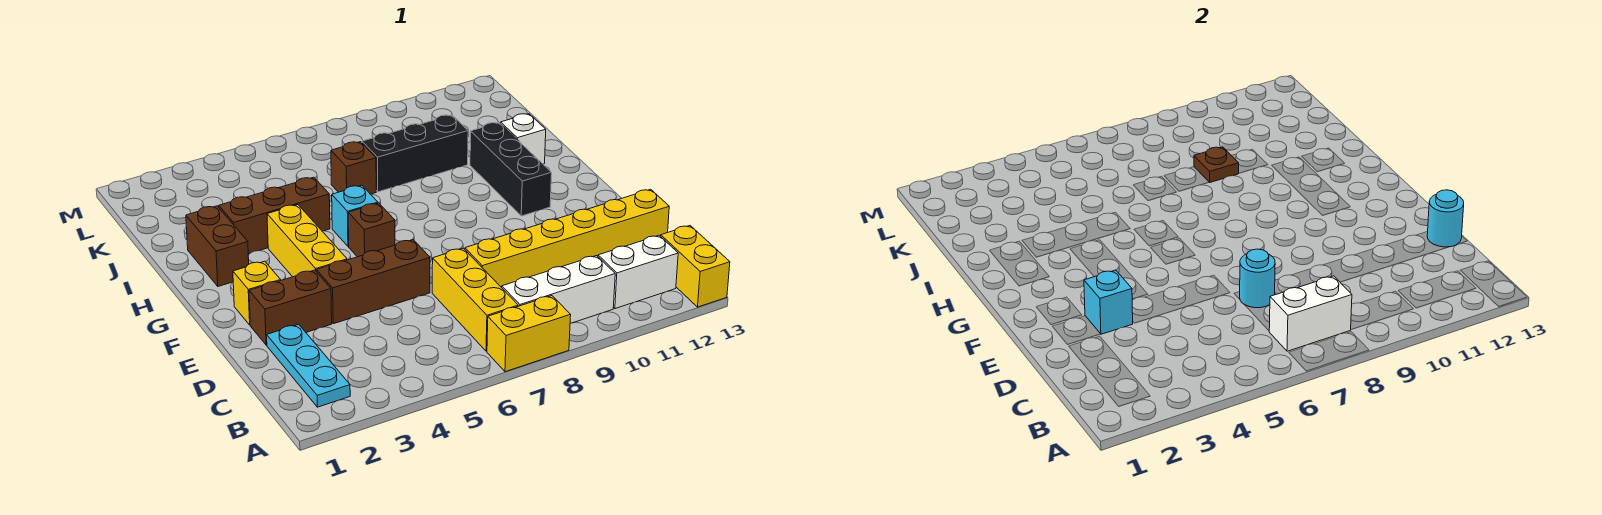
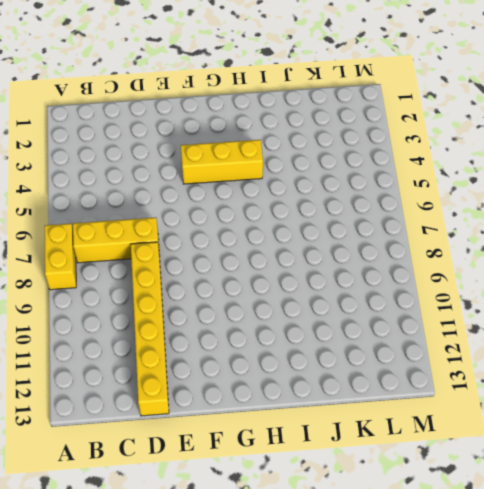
none -> yellow 1x2 brick [661,226,730,307]
none -> cyan 1x3 plate [267,324,350,407]
none -> white 1x3 brick [502,256,615,323]

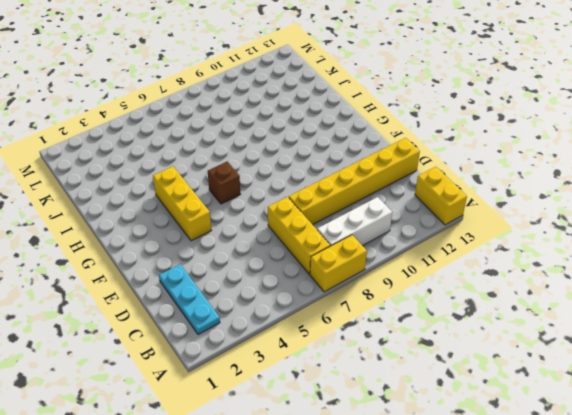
none -> white 1x2 brick [598,235,678,309]
none -> brown 1x2 brick [249,270,332,345]
none -> brown 1x3 brick [316,240,430,324]

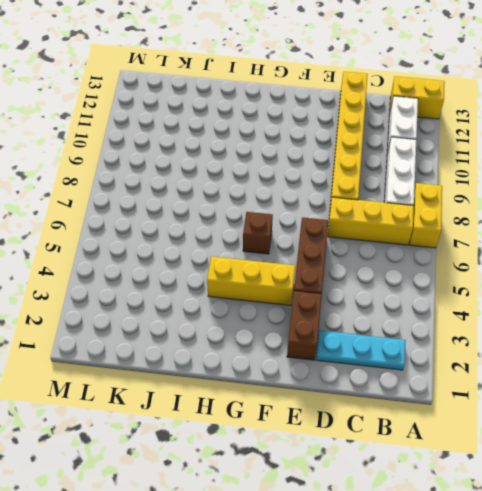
none -> yellow 1x1 brick [233,261,281,325]
none -> black 1x3 brick [470,123,552,216]
none -> brown 1x2 brick [186,206,249,286]

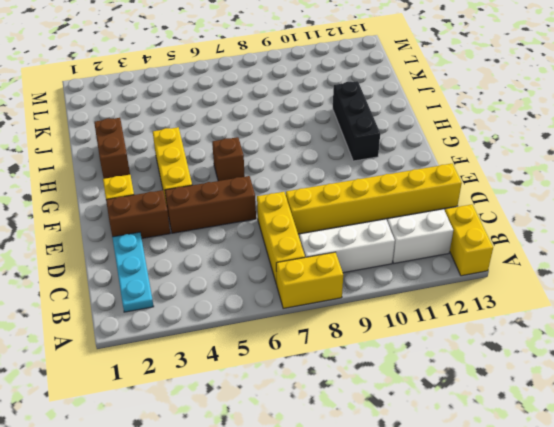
none -> cyan 1x1 brick [332,185,378,246]
none -> brown 1x3 brick [219,177,330,254]
none -> white 1x1 brick [501,114,546,164]

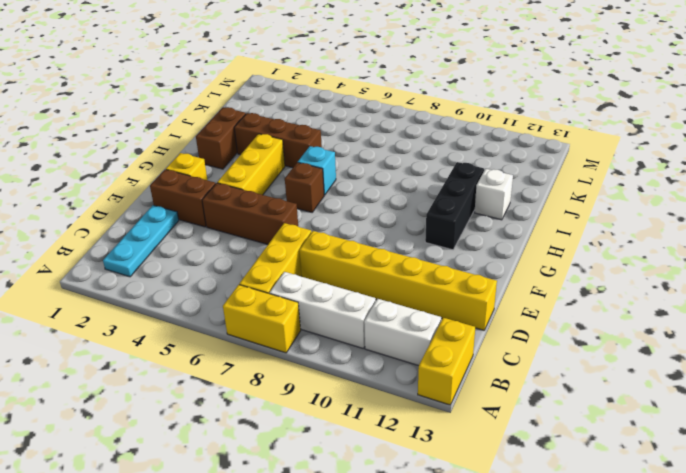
none -> brown 1x1 brick [331,142,376,194]
none -> black 1x3 brick [362,115,468,192]
none -> white 1x2 brick [1269,276,1352,351]

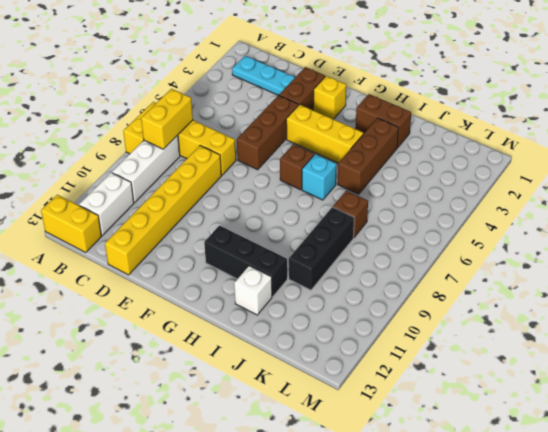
yellow 1x2 brick [141,89,193,149] -> white 1x2 brick [1269,276,1352,351]
none -> cyan 1x1 round brick [1240,249,1275,308]
none -> cyan 1x1 round brick [1427,190,1464,247]
none -> cyan 1x1 brick [1084,270,1133,334]

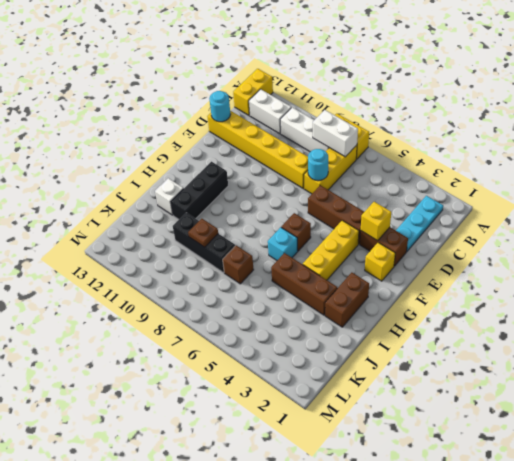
yellow 1x1 brick [361,202,391,241] -> cyan 1x1 brick [1084,270,1133,334]

